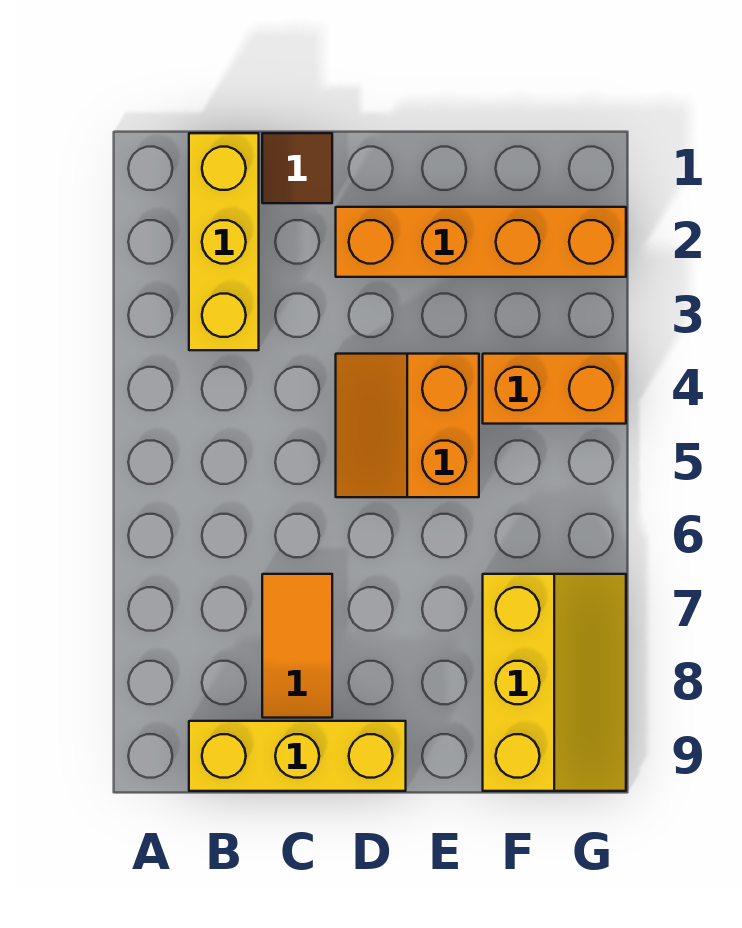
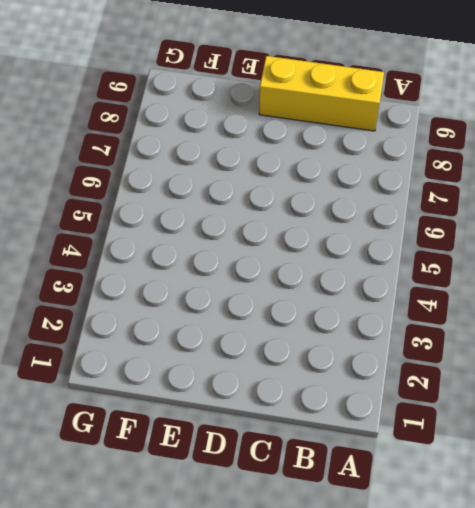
none -> yellow 1x3 brick [189,133,259,350]
none -> brown 1x1 tile [262,133,332,203]

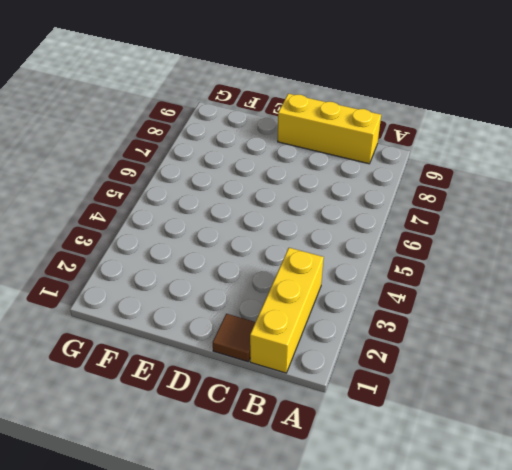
none -> orange 1x2 tile [262,574,332,718]
none -> orange 1x4 brick [336,207,626,277]

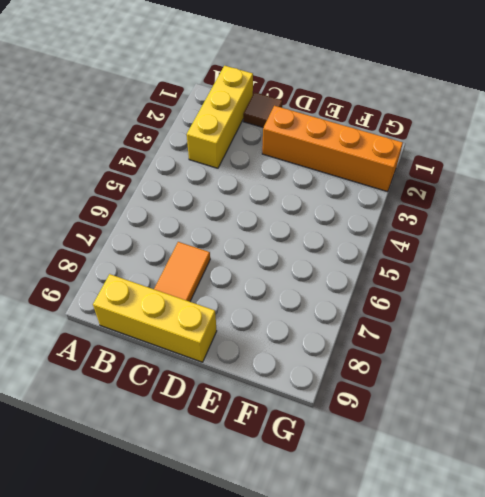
none -> orange 2x2 slope [336,354,479,497]
none -> orange 1x2 brick [483,354,626,424]

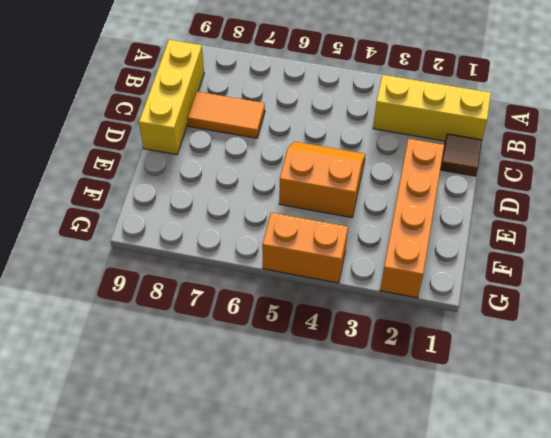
orange 1x2 brick [262,213,348,283] -> orange 1x2 brick turned to [483,354,626,424]
none -> yellow 2x3 slope [483,574,626,791]

